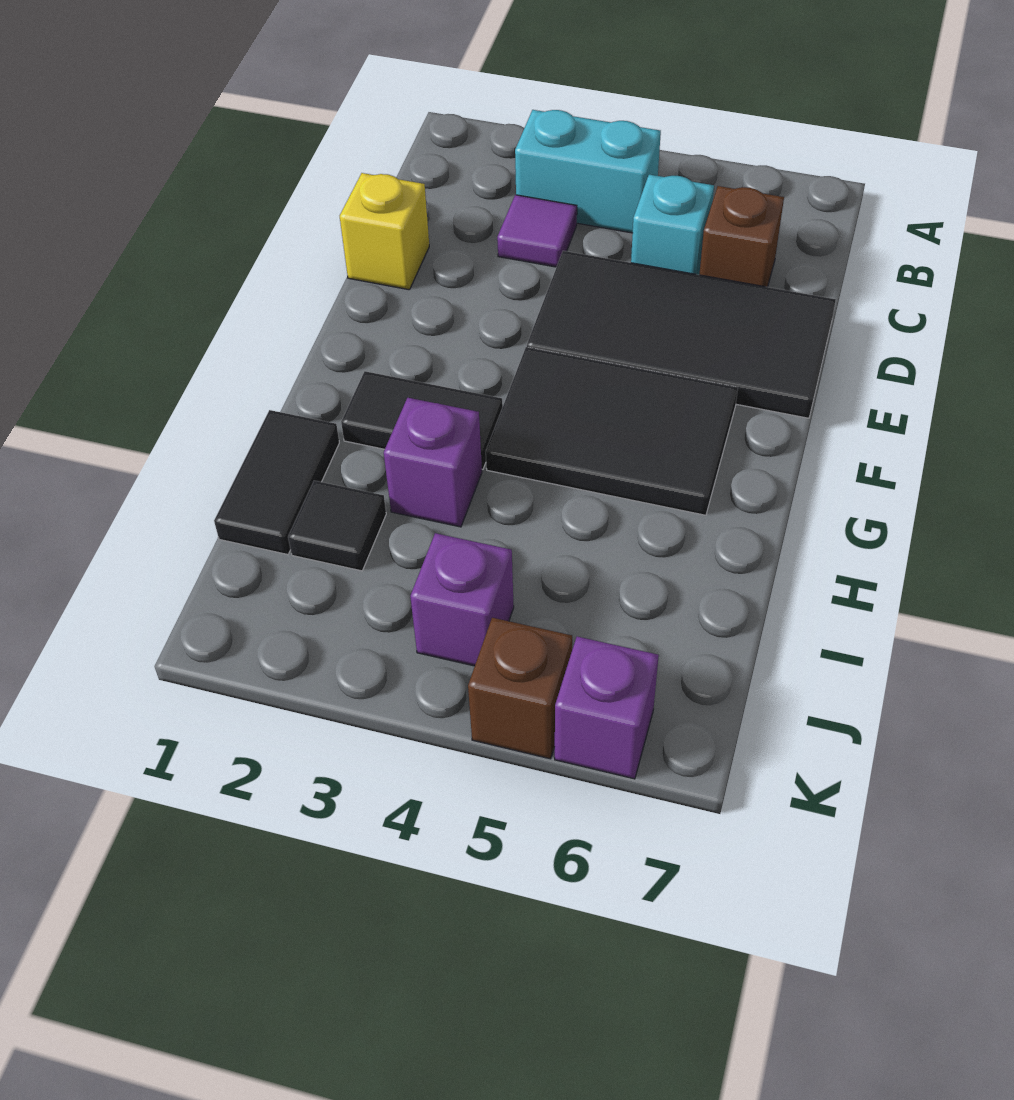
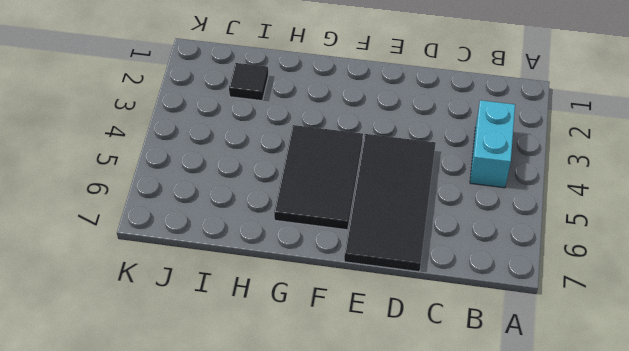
none -> purple 1x1 tile [497,195,577,267]
none -> cyan 1x1 brick [631,174,714,275]
none -> brown 1x1 brick [699,186,784,287]

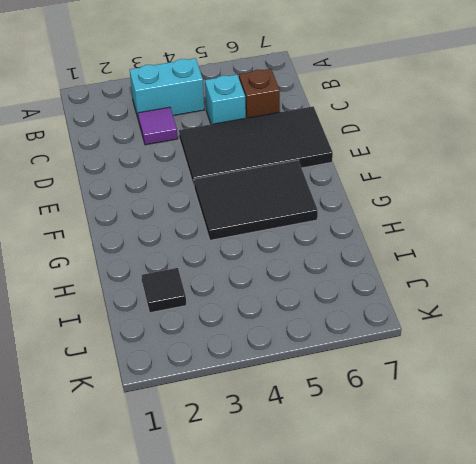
none -> yellow 1x1 brick [340,173,429,290]
none -> black 1x2 tile [341,371,503,469]
none -> black 1x2 tile [214,410,339,555]

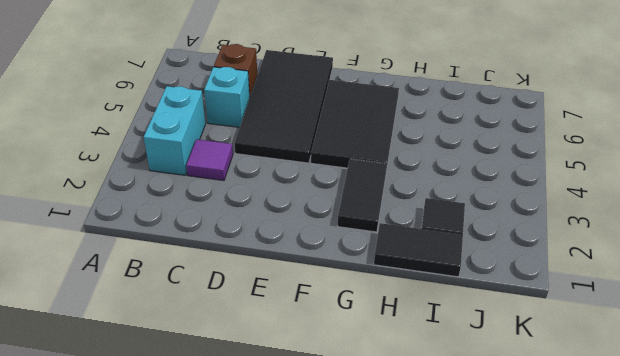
none -> yellow 1x1 brick [340,173,429,290]
none -> purple 1x1 brick [384,398,482,527]
none -> purple 1x1 brick [410,533,514,666]

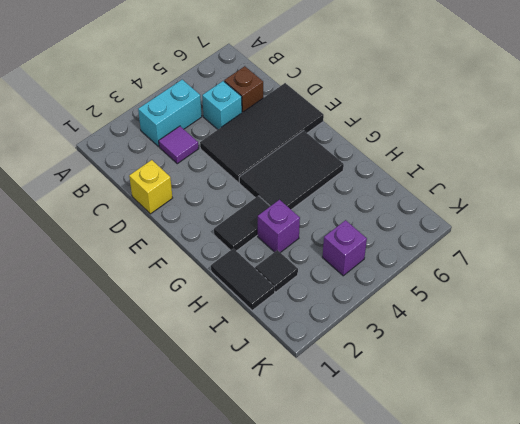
none -> brown 1x1 brick [468,618,572,759]
none -> purple 1x1 brick [555,637,659,779]

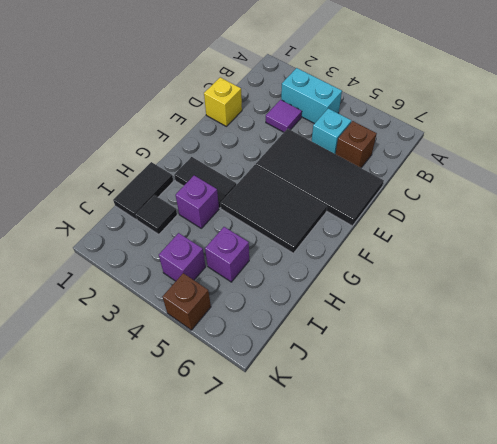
purple 1x1 brick [205,227,249,282] -> purple 1x1 brick moved to [555,637,659,779]

